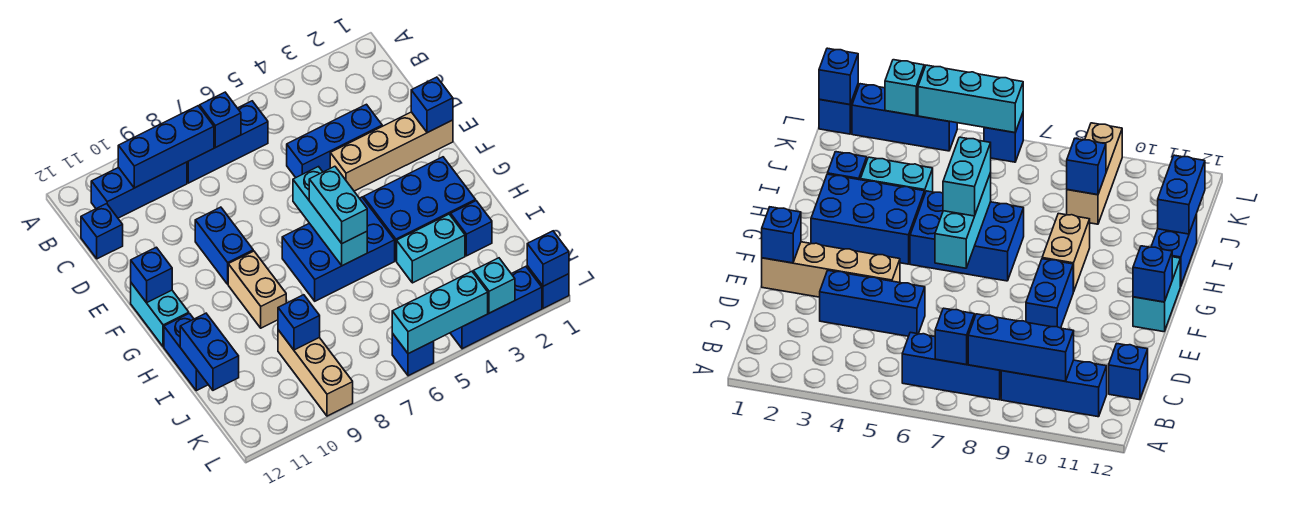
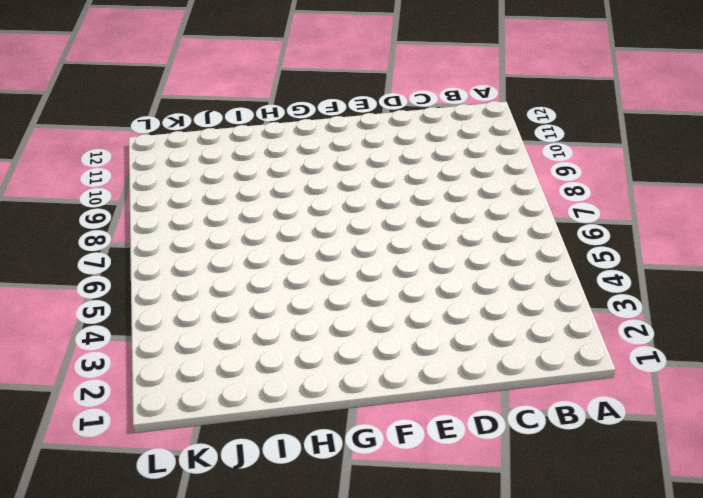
none -> blue 1x3 brick [187,101,268,183]
none -> blue 1x3 brick [91,162,187,218]
none -> blue 1x1 brick [81,204,123,259]

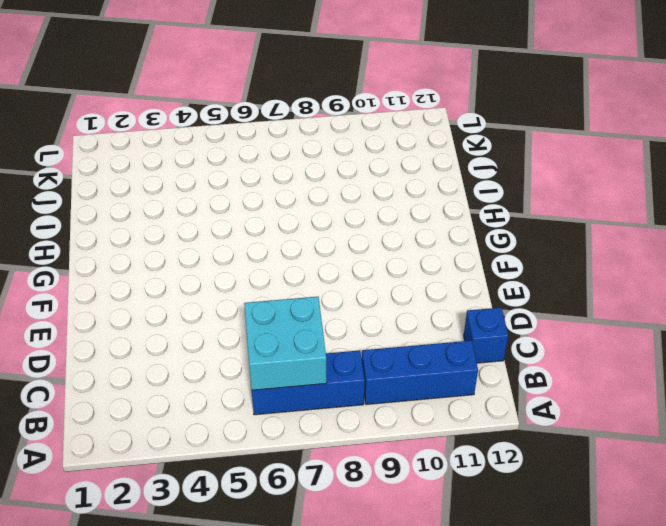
cyan 2x2 brick [244,297,327,390] -> blue 1x1 brick [200,92,241,148]
none -> blue 1x3 brick [287,104,382,178]
none -> tan 1x4 brick [330,112,453,191]
none -> blue 1x2 brick [195,207,253,284]

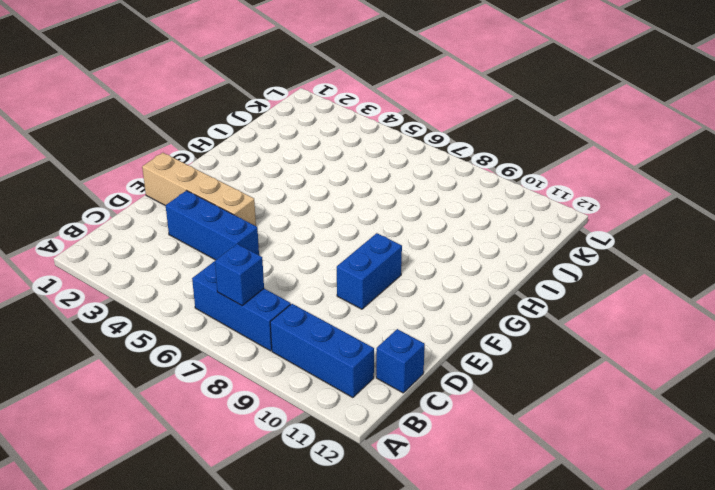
none -> cyan 1x2 brick [131,283,189,347]
none -> blue 2x3 brick [363,157,476,261]
none -> blue 2x3 brick [282,197,395,301]

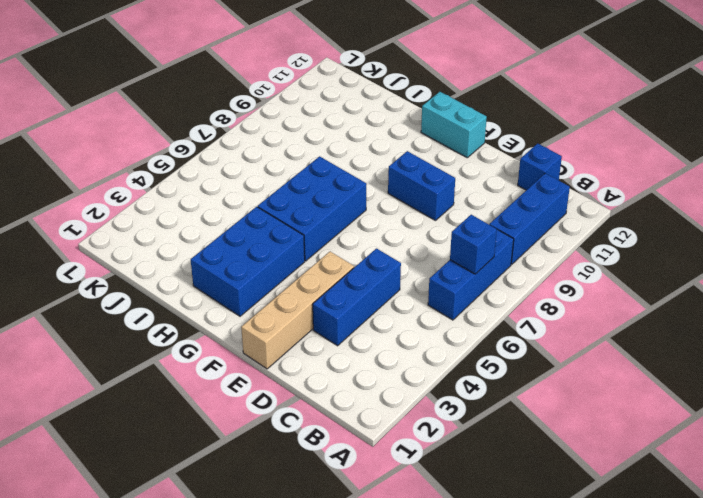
none -> tan 1x2 brick [228,251,286,328]
none -> blue 1x2 brick [164,313,208,391]
none -> blue 1x1 brick [451,201,492,256]

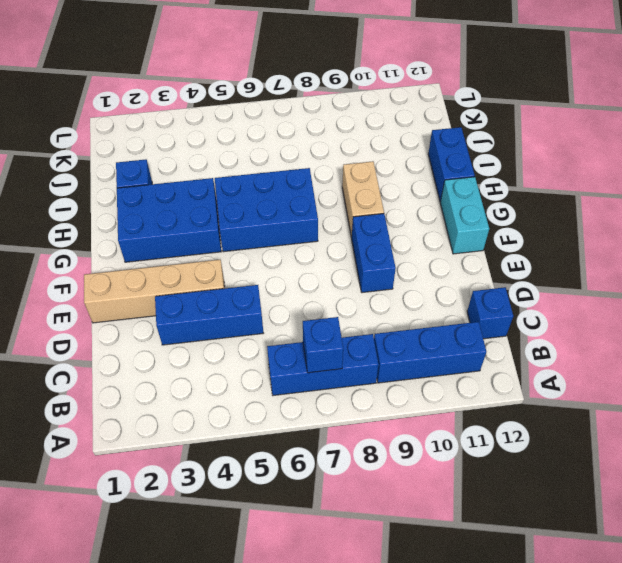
none -> cyan 1x2 brick [397,214,465,283]
none -> tan 1x3 brick [278,330,353,416]
none -> blue 1x1 brick [527,266,569,308]

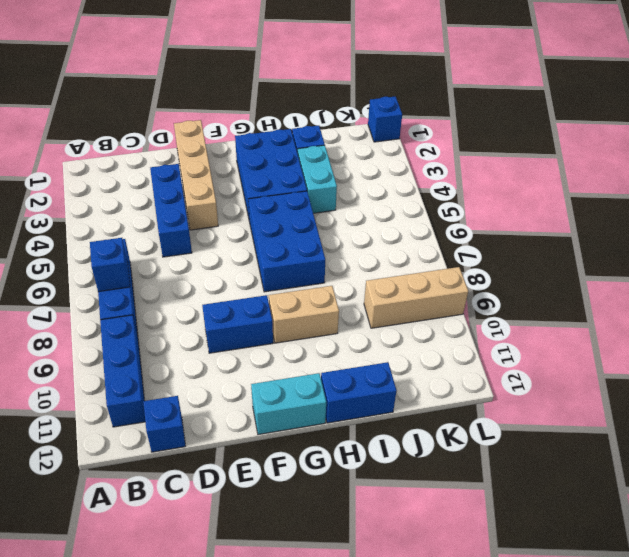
none -> blue 1x3 brick [450,267,542,349]
none -> blue 1x1 brick [392,333,434,376]
none -> blue 1x3 brick [118,106,214,188]

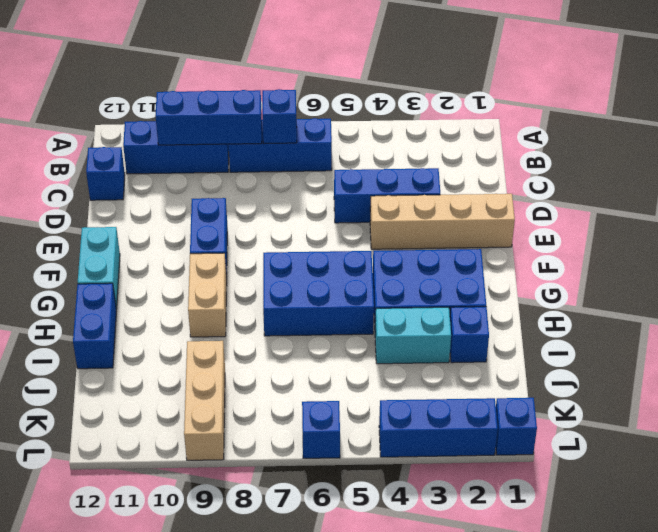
none -> blue 1x1 brick [411,77,453,133]
none -> cyan 1x3 brick [293,167,367,266]
none -> blue 1x1 brick [131,247,172,303]

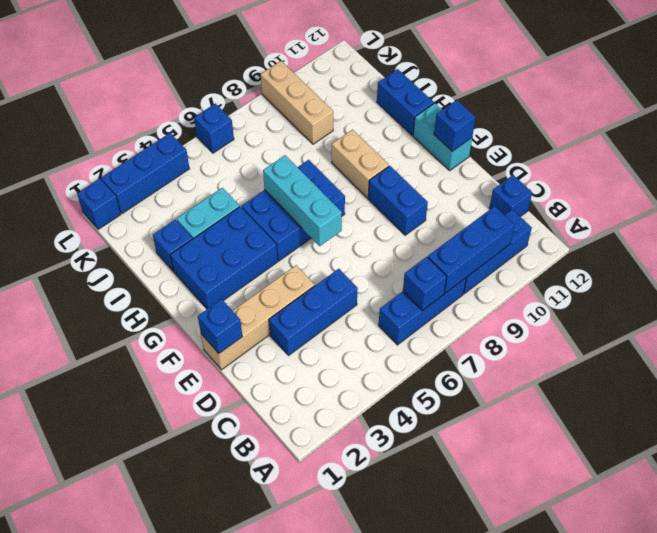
none -> blue 1x2 brick [180,313,239,390]
none -> blue 1x1 brick [278,295,320,350]
none -> blue 1x1 brick [527,231,569,286]

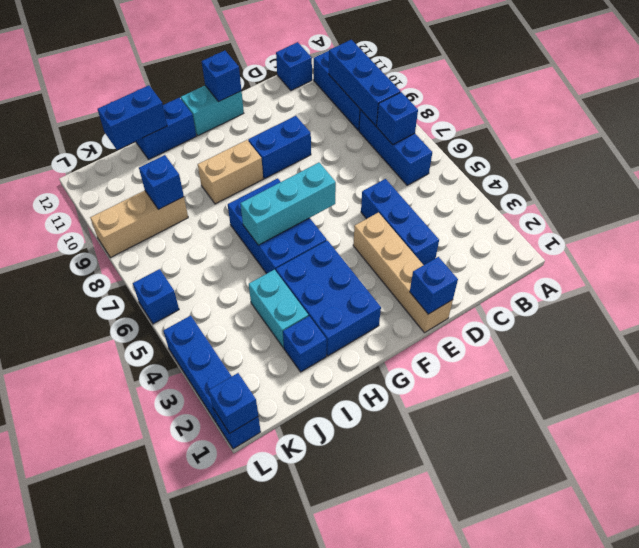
none -> cyan 1x1 brick [473,258,515,313]
none -> cyan 1x3 brick [392,271,488,354]
none -> cyan 1x2 brick [309,166,367,243]

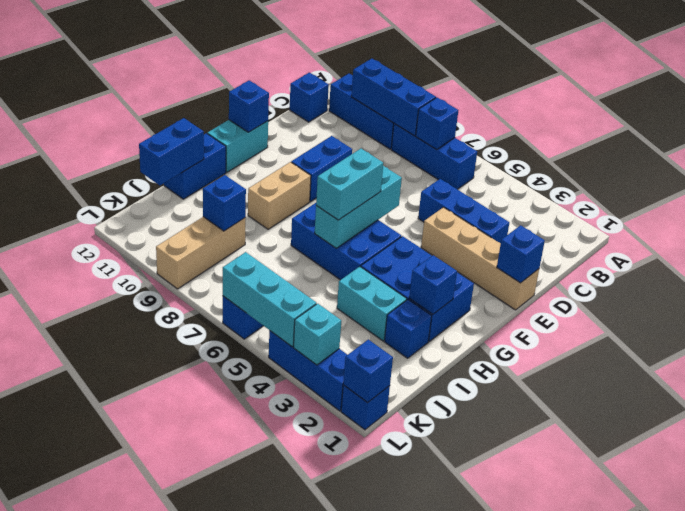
blue 1x1 brick [409,255,457,314] -> none

